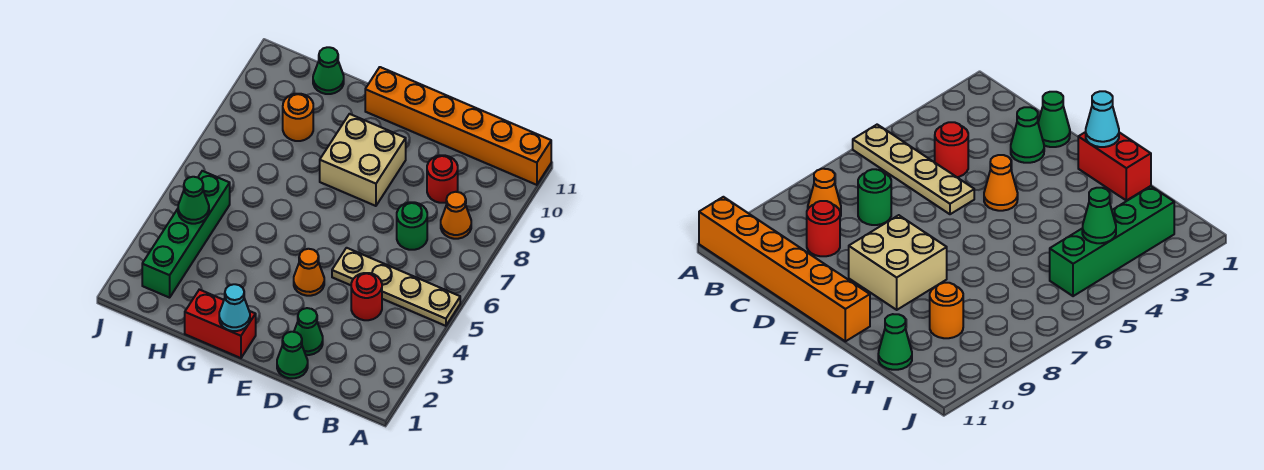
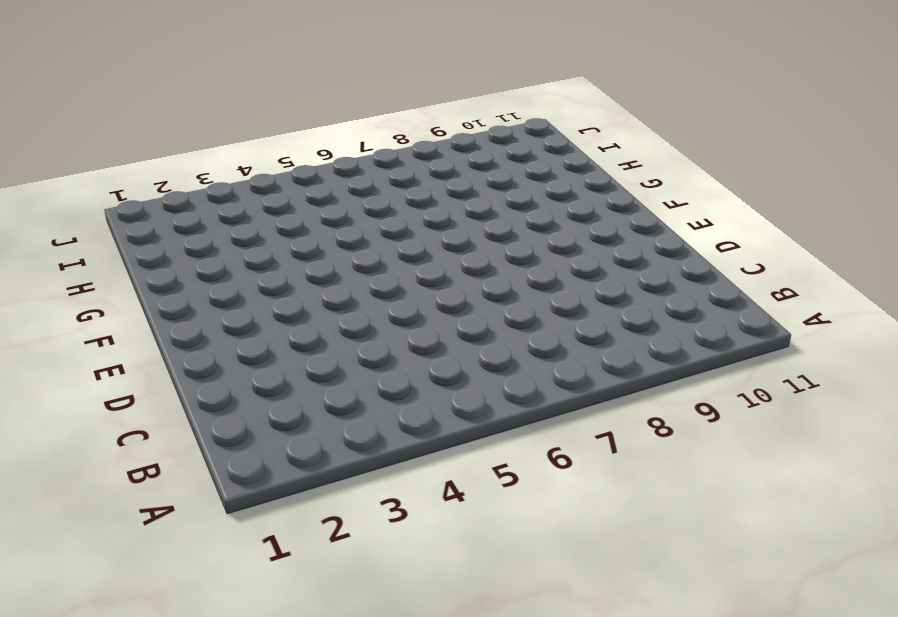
none -> tan 1x4 plate [332,248,460,326]
none -> orange 1x6 brick [365,67,551,185]
none -> orange 1x1 cone [441,192,471,239]

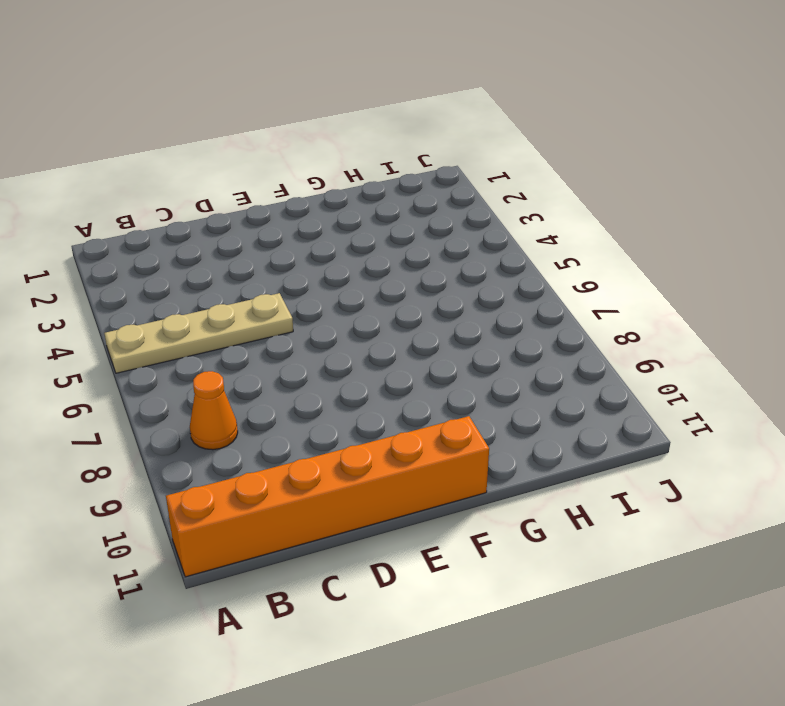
none -> red 1x1 round brick [351,273,382,320]
none -> green 1x1 round brick [397,202,427,250]
none -> red 1x1 round brick [427,155,458,203]

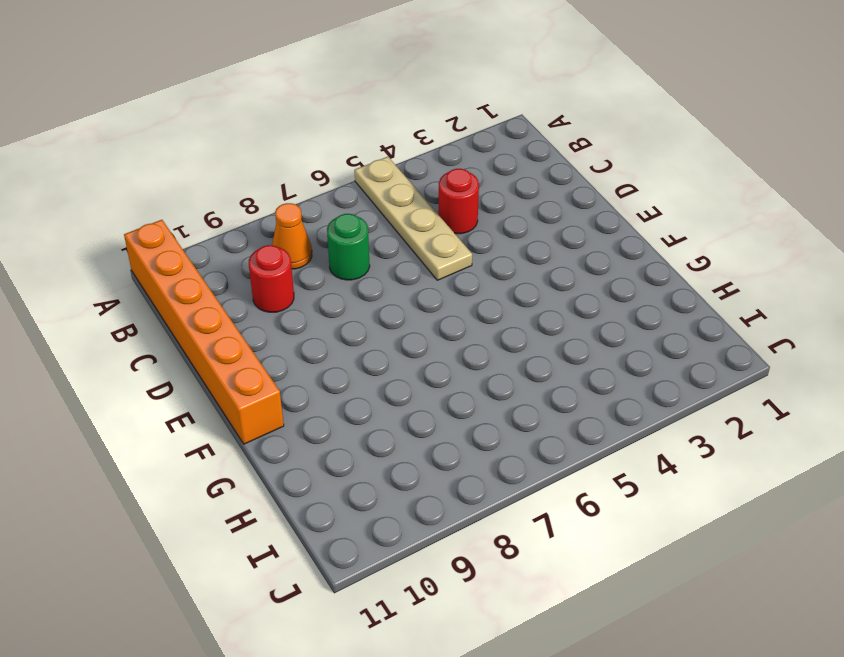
none -> green 1x1 cone [277,332,308,378]
none -> green 1x1 cone [294,308,323,355]
none -> orange 1x1 cone [294,249,324,296]

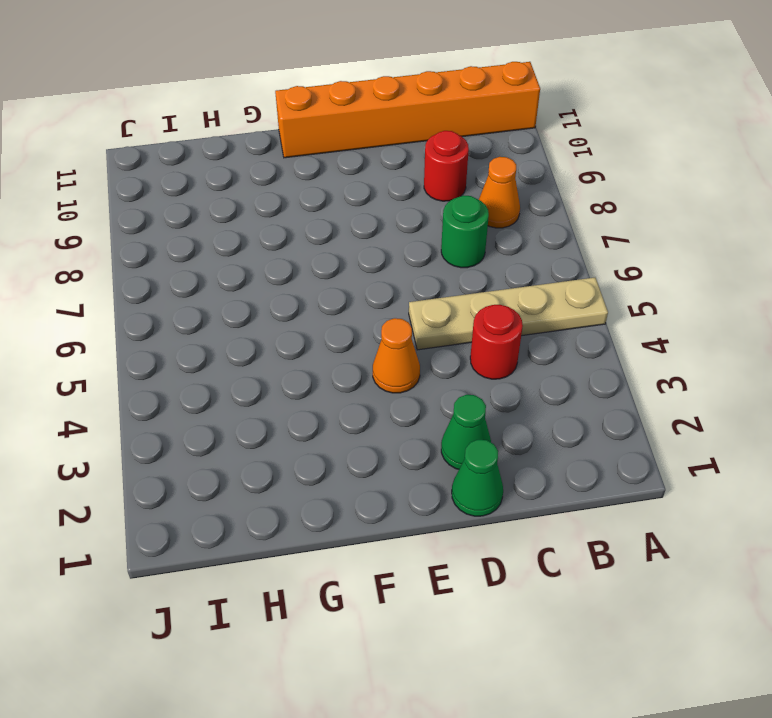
none -> tan 2x2 brick [320,114,406,206]
none -> red 1x2 brick [185,290,256,358]
none -> orange 1x1 round brick [283,94,313,141]

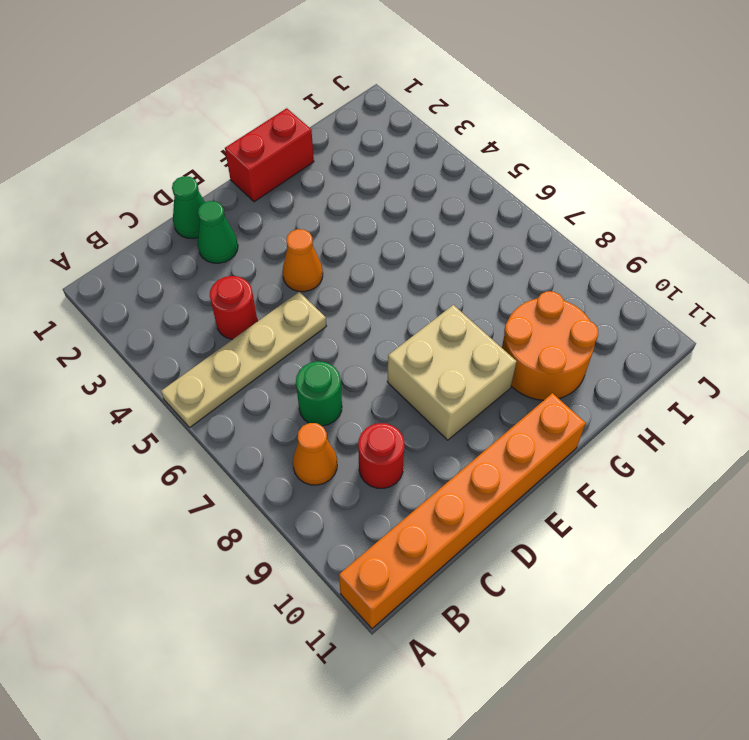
orange 2x2 round brick [502,291,598,400] -> orange 1x1 round brick [283,94,313,141]
none -> green 1x1 cone [313,47,344,94]
none -> green 1x4 brick [142,171,230,298]
none -> cyan 1x1 cone [219,284,250,331]

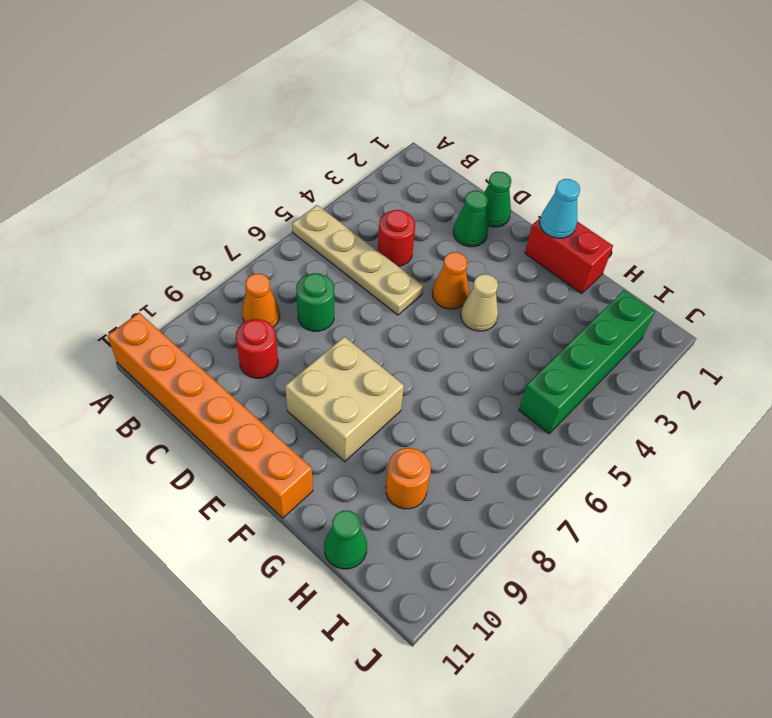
tan 1x1 cone [461,274,498,331] -> none
none -> green 1x1 cone [178,177,209,224]

